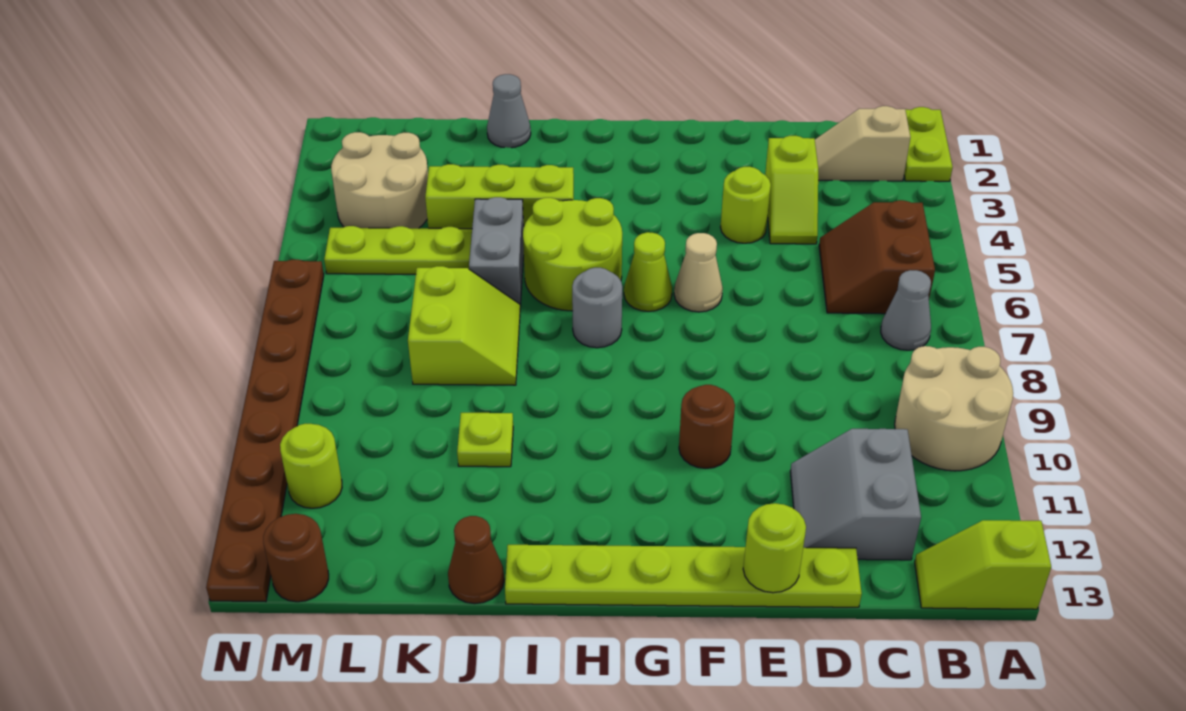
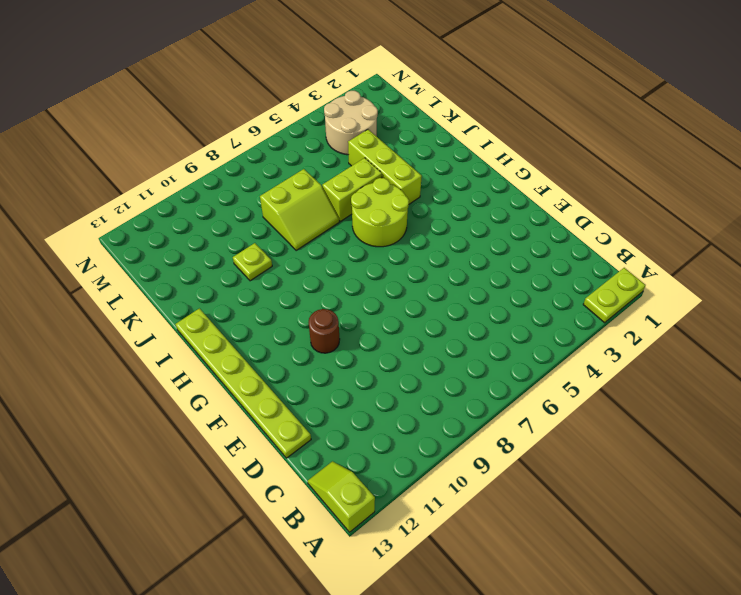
lime 1x2 brick [322,158,382,221] -> grey 1x2 brick [469,197,524,307]
none -> tan 2x2 round brick [895,346,1013,471]
none -> tan 1x2 slope [815,106,910,181]
none -> brown 2x2 slope [819,200,935,314]

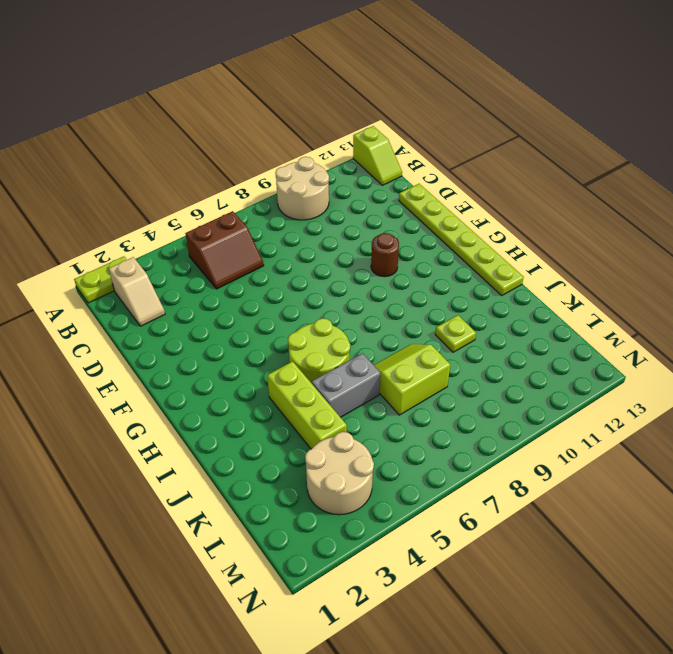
none -> grey 1x1 cone [881,270,931,350]
none -> grey 2x2 slope [790,429,921,560]
none -> lime 1x2 slope [765,136,818,244]

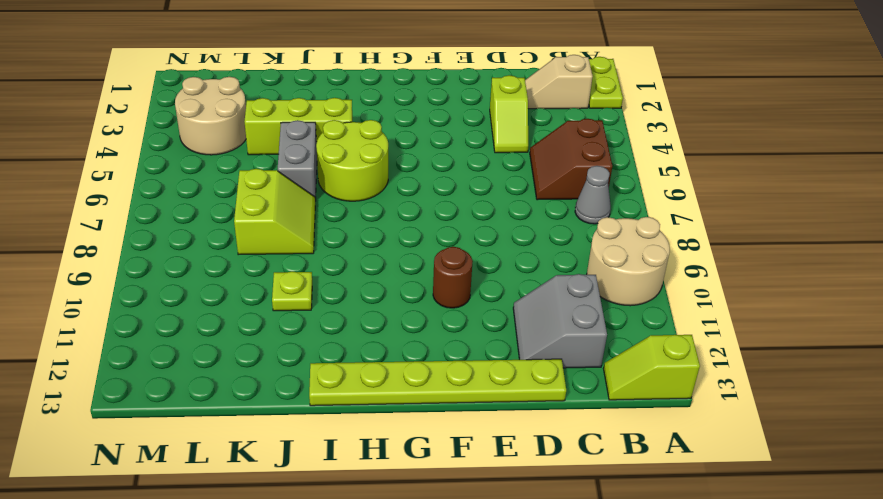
none -> lime 1x1 round brick [720,167,771,243]
none -> tan 1x1 cone [674,233,723,312]
none -> lime 1x1 cone [624,232,672,311]

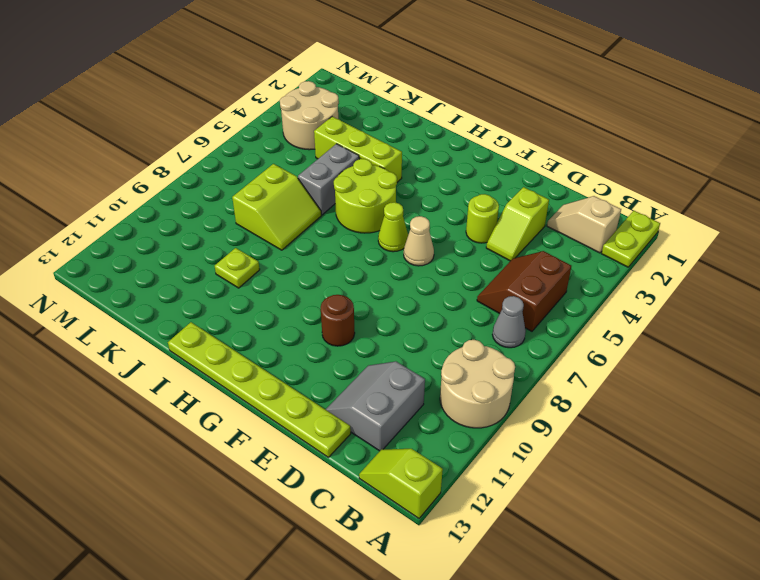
none -> grey 1x1 round brick [572,268,622,348]
none -> grey 1x1 cone [487,74,531,148]
none -> brown 1x1 cone [448,516,504,604]

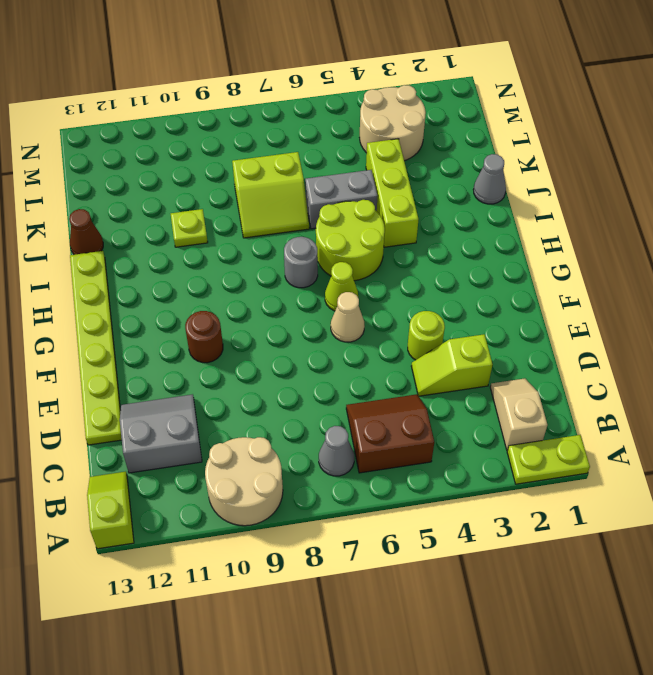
none -> lime 1x3 plate [324,226,472,274]
none -> lime 1x1 round brick [280,424,342,508]
none -> brown 1x1 round brick [263,514,329,602]

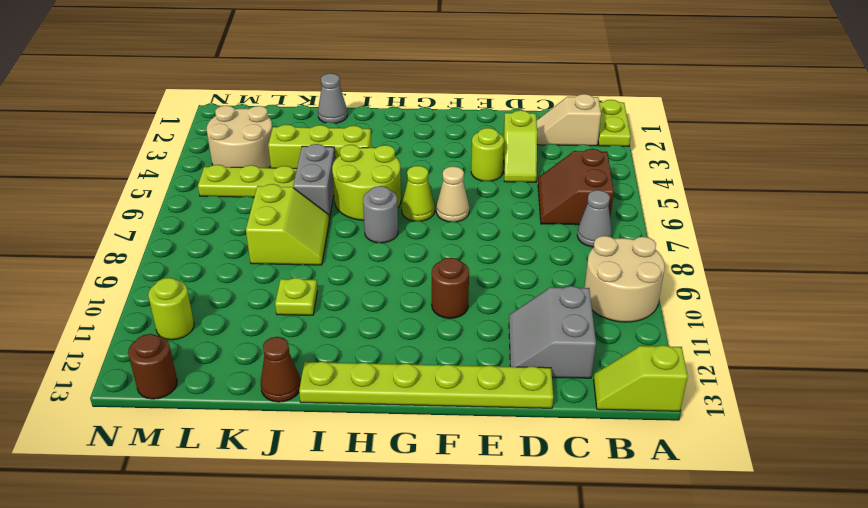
none -> brown 1x8 plate [206,260,324,602]
none -> lime 1x1 round brick [743,503,806,593]

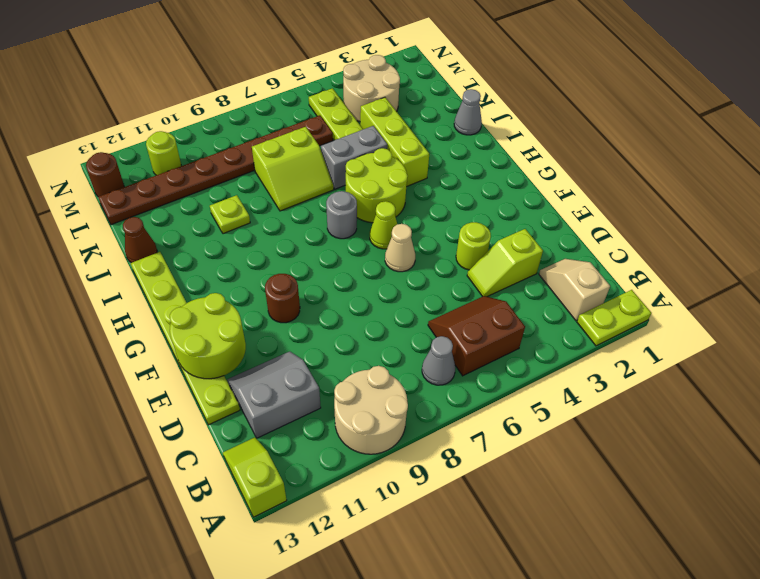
lime 2x2 round brick [170,293,246,379] -> lime 1x1 round brick [743,503,806,593]
brown 1x8 plate [98,115,333,225] -> brown 1x8 plate moved to [206,260,324,602]

